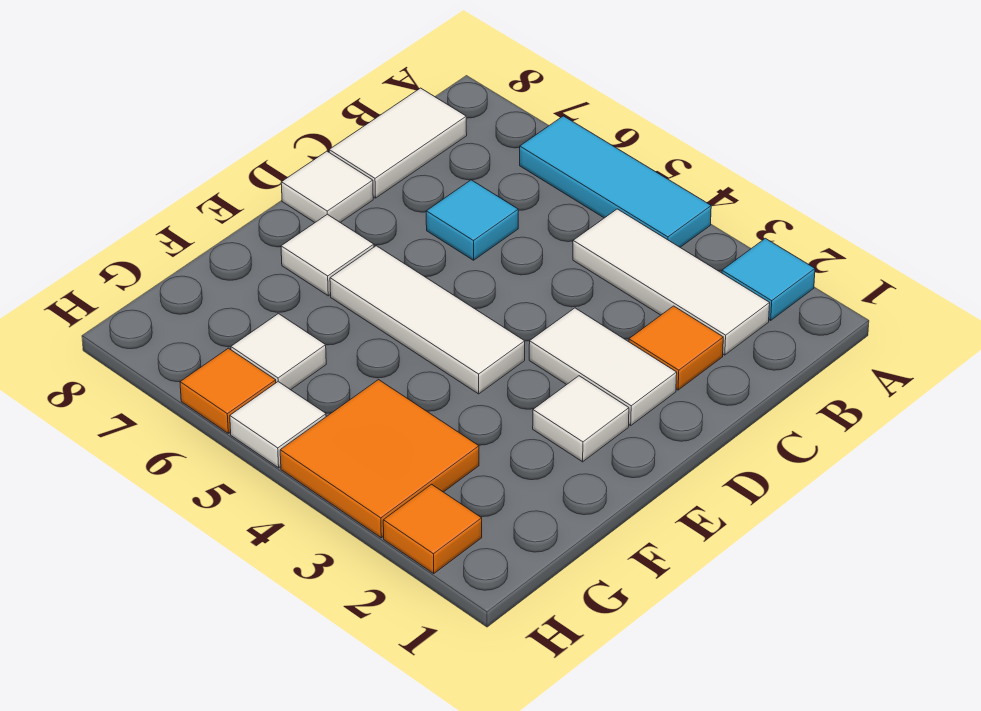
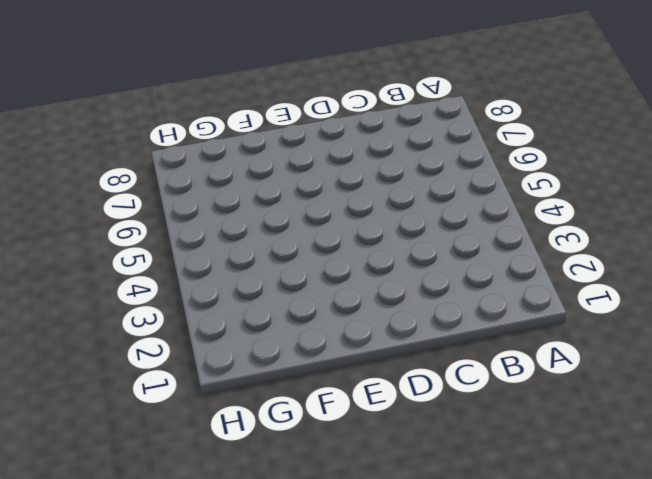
none -> cyan 1x1 tile [722,238,815,320]
none -> cyan 1x3 tile [520,116,711,247]
none -> white 1x3 tile [573,209,770,355]

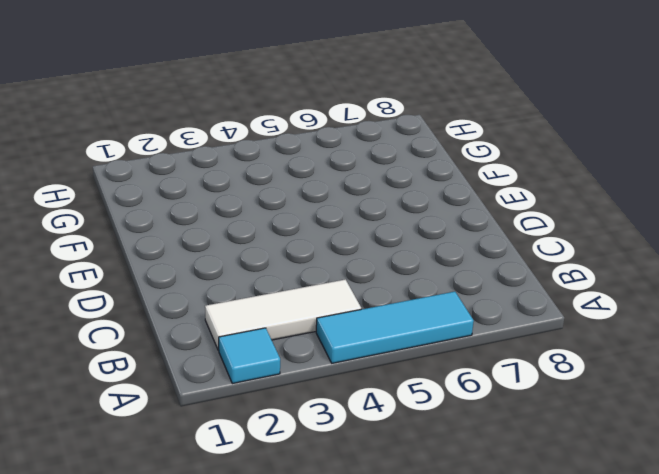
none -> white 1x2 tile [329,88,467,198]
none -> orange 1x1 tile [629,306,723,390]
none -> cyan 1x1 tile [426,180,518,260]

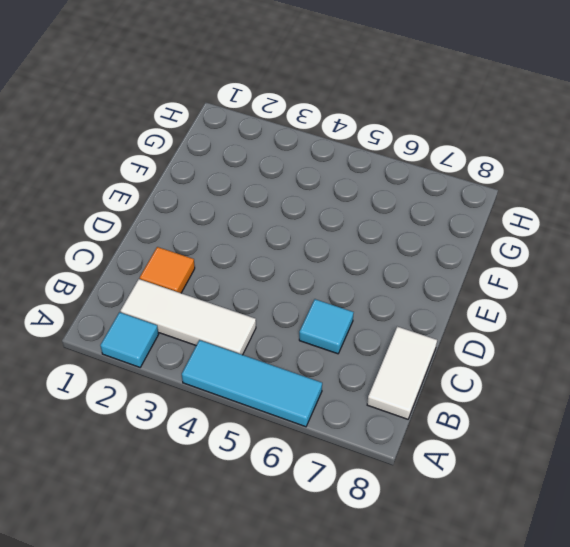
none -> white 1x2 tile [529,308,677,425]
none -> white 1x1 tile [281,151,373,222]
none -> white 1x1 tile [533,376,629,462]

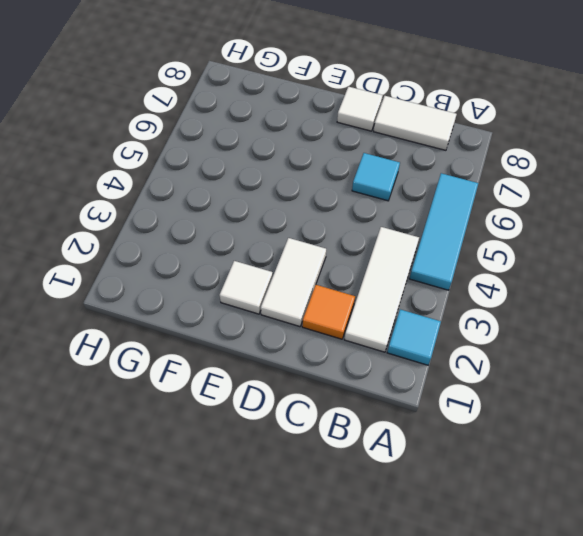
none -> white 1x3 tile [330,246,525,394]
none -> white 1x1 tile [281,214,374,296]
none -> orange 2x2 tile [280,380,479,538]

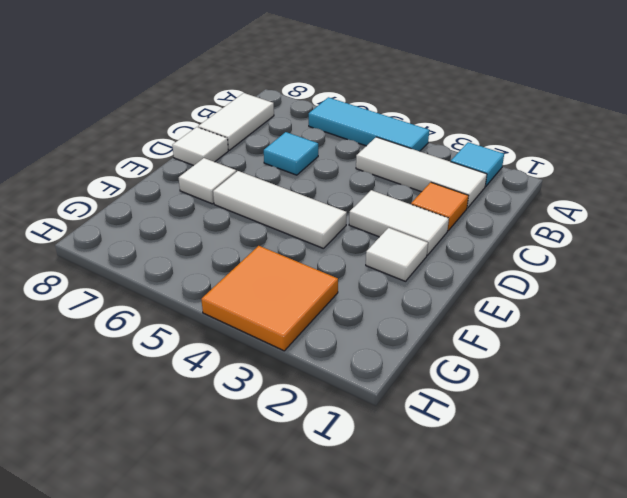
none -> white 1x1 tile [231,314,326,390]
none -> orange 1x1 tile [383,484,482,573]
none -> white 1x1 tile [230,382,326,468]

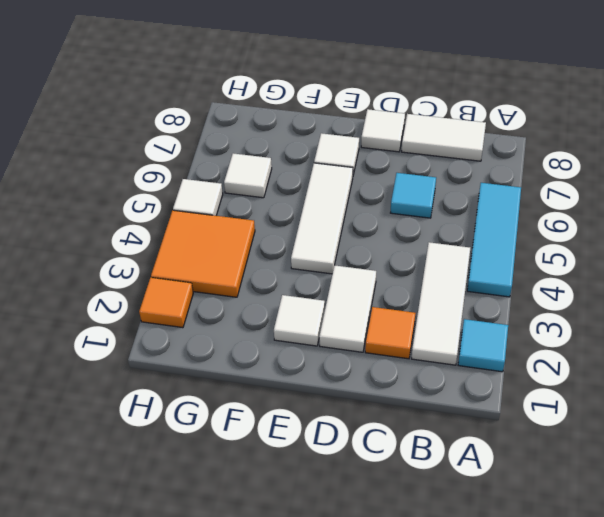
none -> orange 1x1 tile [180,348,276,433]

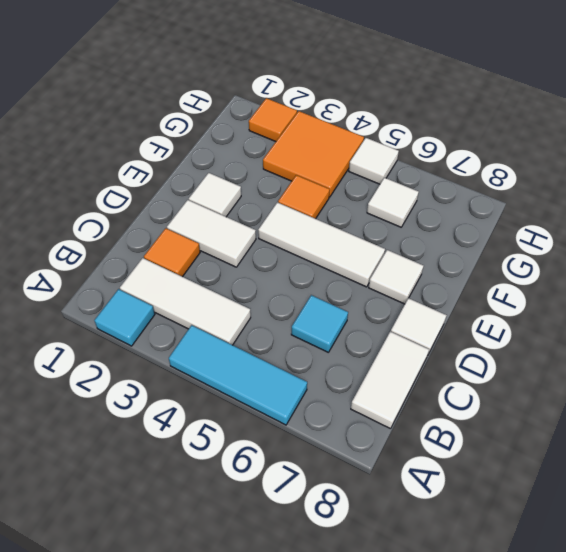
orange 1x1 tile [278,175,330,219] -> orange 1x1 tile moved to [180,348,276,433]

